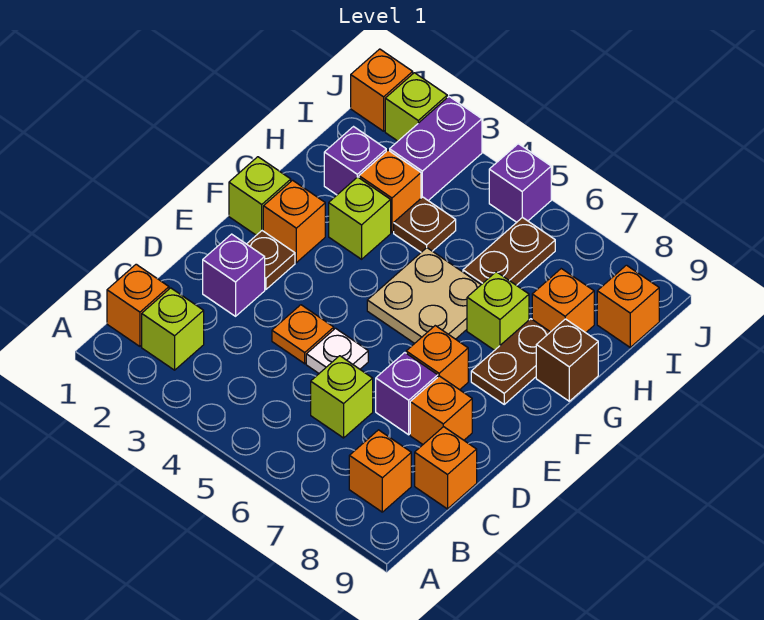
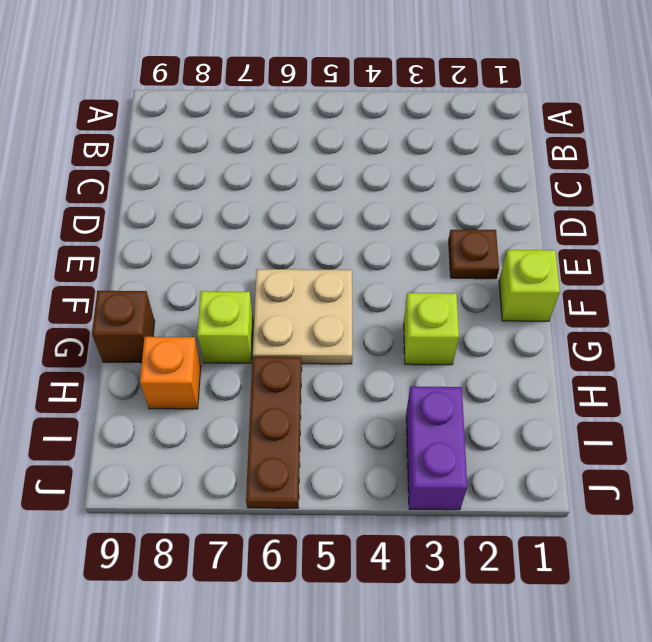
brown 1x3 plate [246,357,302,508] -> brown 1x2 plate [463,217,555,285]
none -> orange 1x1 brick [107,264,169,346]
none -> lime 1x1 brick [142,288,204,370]
none -> orange 1x1 brick [349,430,411,512]

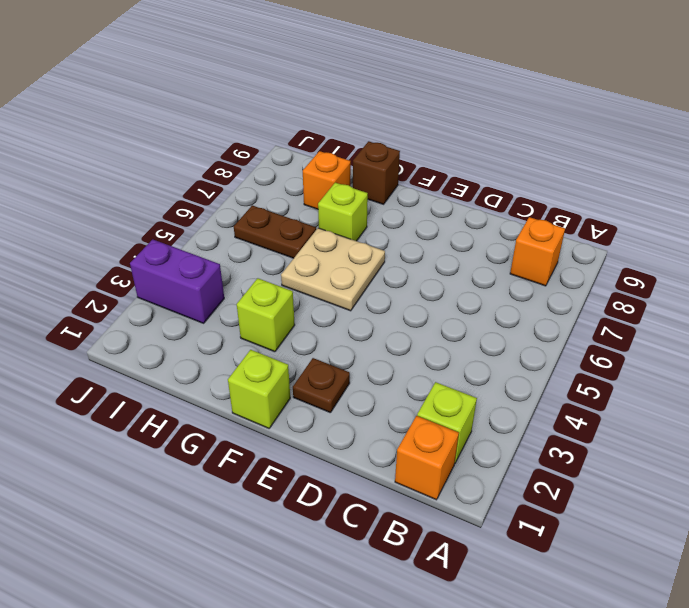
none -> lime 1x1 brick [311,356,373,438]
none -> orange 1x1 brick [415,427,477,509]
none -> purple 1x1 brick [203,234,265,316]

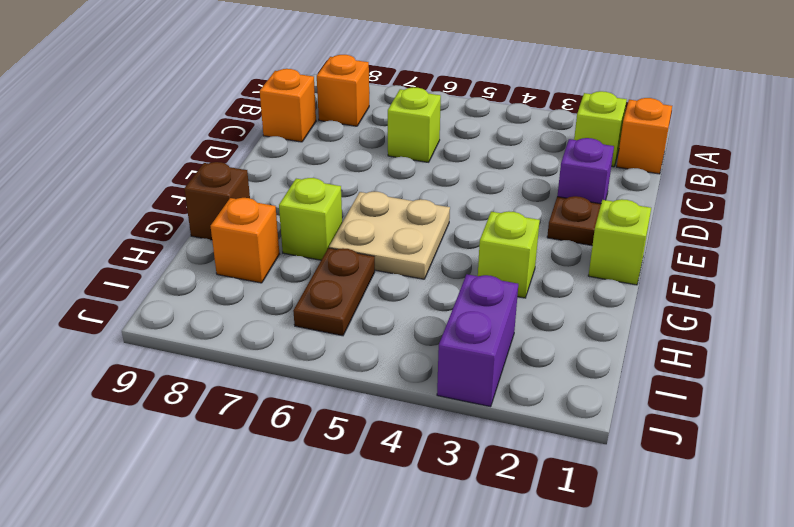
none -> orange 1x1 plate [272,305,334,364]
none -> white 1x1 plate [306,328,368,373]
none -> purple 1x1 brick [376,353,438,435]

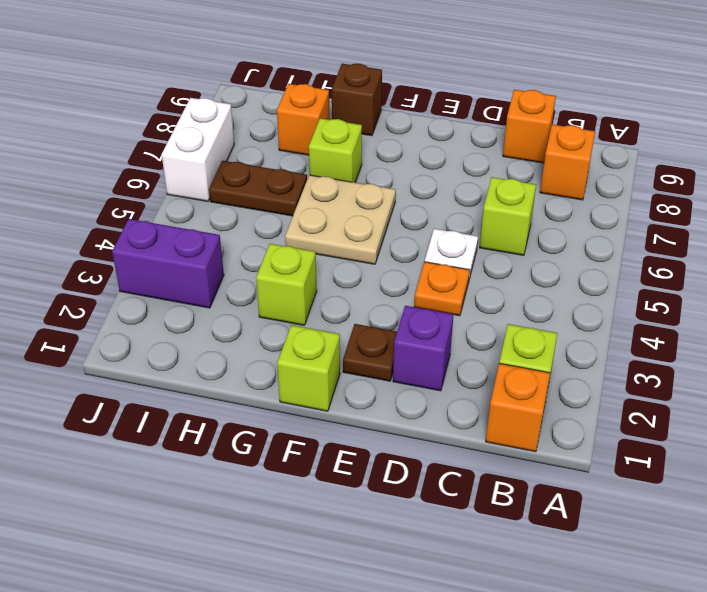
white 1x2 brick [162,98,234,201] -> none
none -> purple 1x1 brick [376,353,438,435]
none -> orange 1x1 brick [410,376,472,444]
none -> orange 1x1 brick [406,326,468,390]

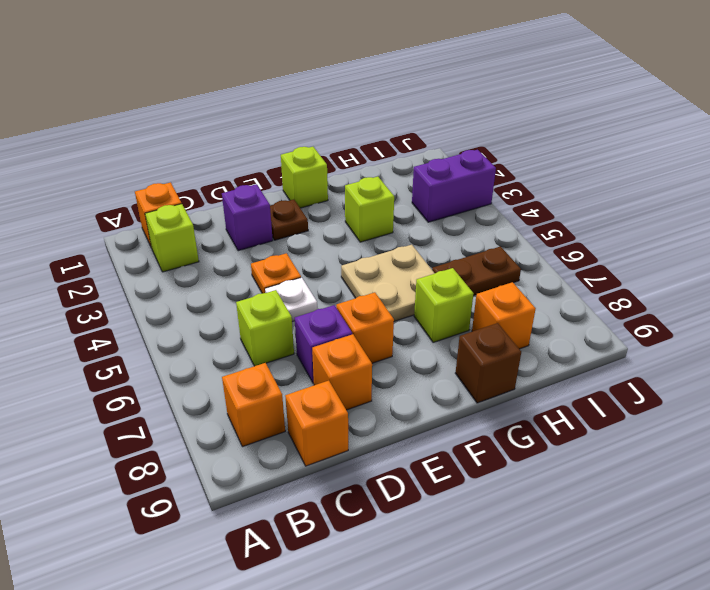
none -> orange 1x1 brick [263,180,325,263]
none -> brown 1x2 plate [471,319,550,404]
none -> purple 1x1 brick [324,127,386,195]

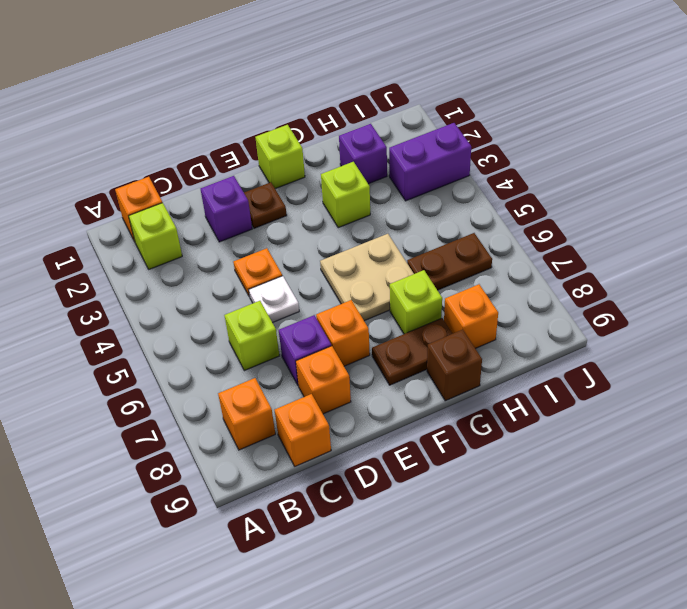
none -> orange 1x1 brick [263,180,325,263]
none -> orange 1x1 brick [359,150,421,232]
none -> brown 1x1 plate [394,197,456,252]

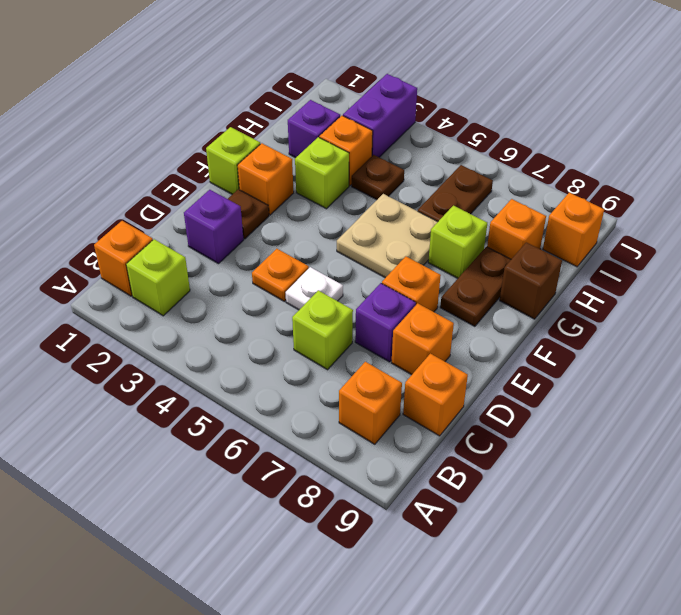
none -> orange 1x1 brick [351,49,413,131]
none -> lime 1x1 brick [385,73,447,141]
none -> purple 1x1 brick [489,144,551,222]

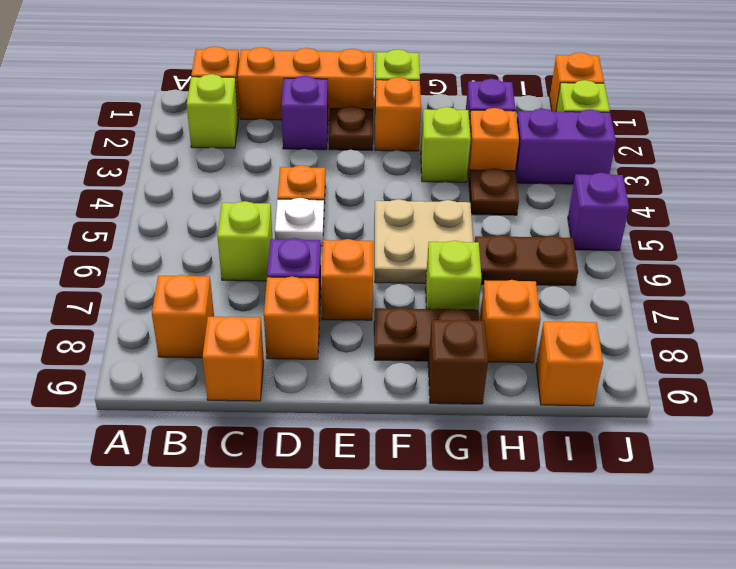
orange 1x3 brick [238,47,374,121] -> none

